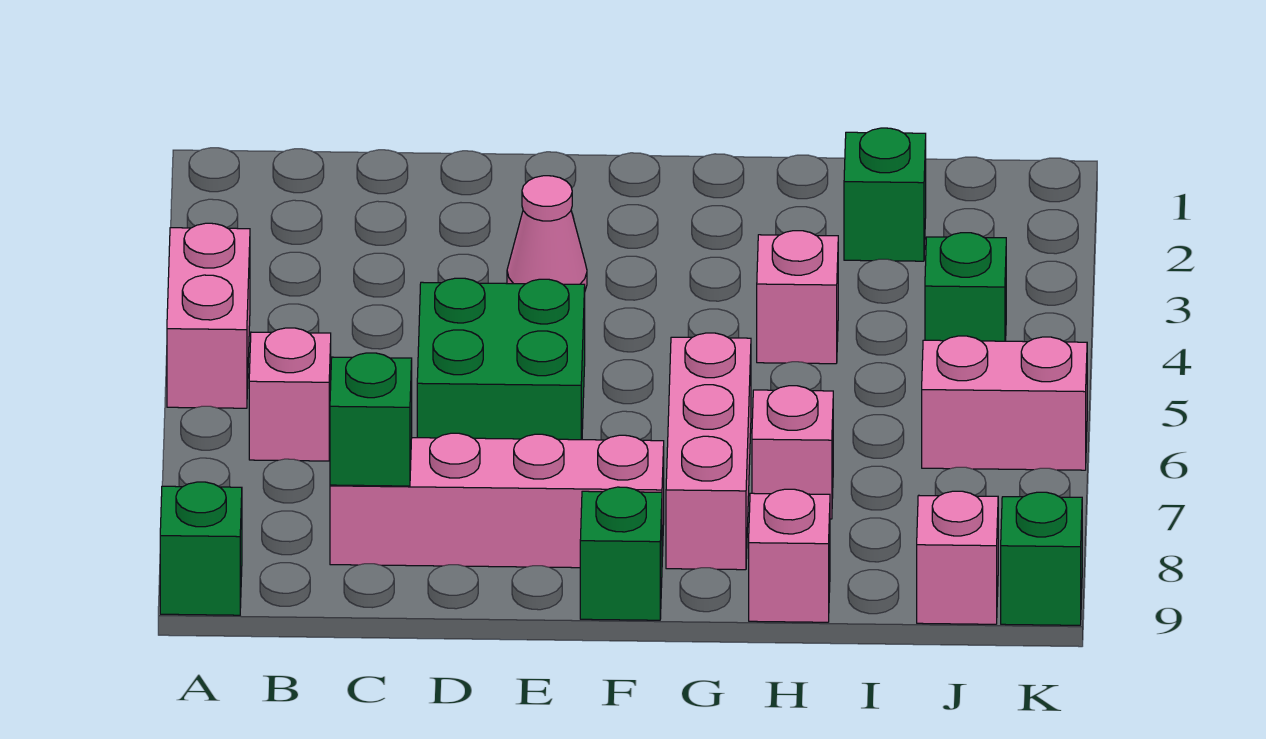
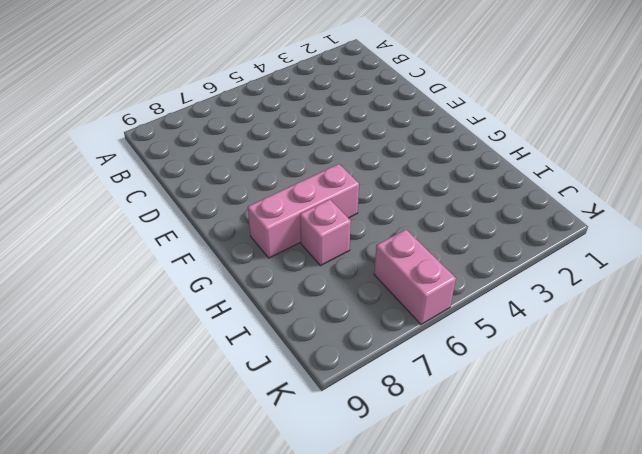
none -> pink 1x2 brick [167,223,250,408]
none -> green 1x1 brick [160,482,242,615]
none -> pink 1x1 brick [249,328,331,461]

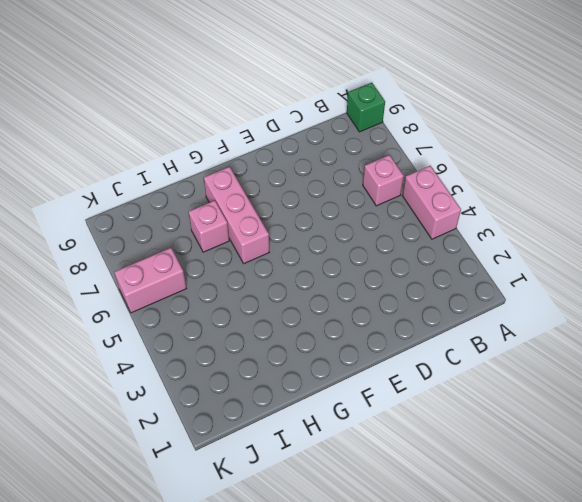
none -> pink 1x4 brick [330,433,664,568]
none -> green 2x2 brick [417,278,585,440]
none -> pink 1x1 cone [507,176,587,290]

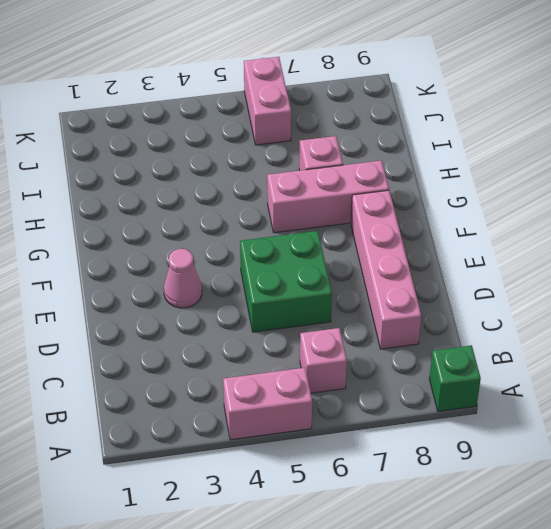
none -> green 1x1 brick [580,487,662,620]
none -> pink 1x1 brick [757,231,838,364]
none -> pink 1x1 brick [749,489,830,622]

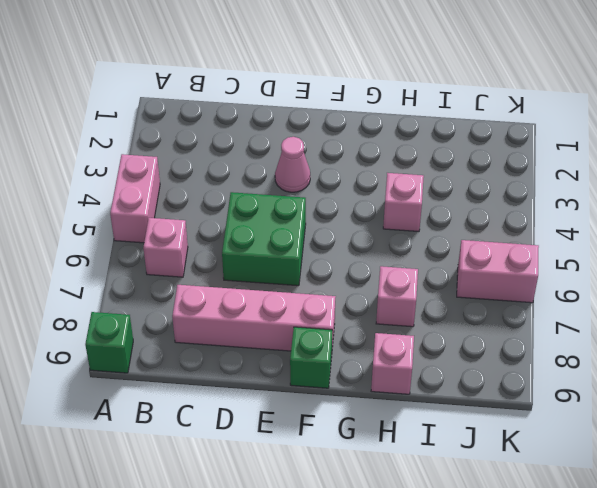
none -> pink 1x3 brick [666,333,751,570]
none -> green 1x1 brick [844,128,926,261]
none -> green 1x1 brick [925,233,1006,341]

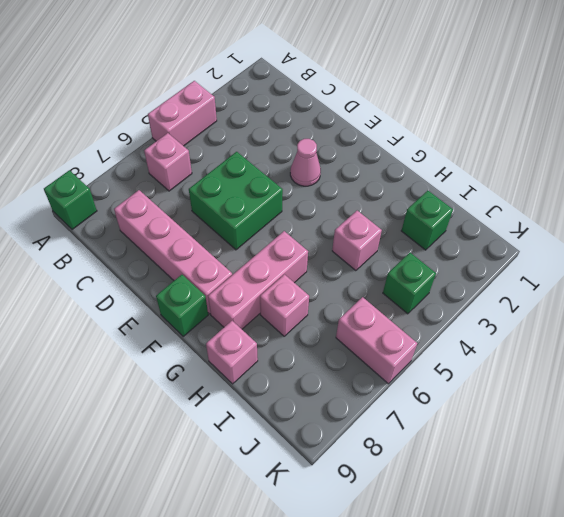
none -> pink 1x1 brick [917,491,998,624]
none -> green 1x1 brick [1001,492,1082,625]
none -> green 1x1 brick [330,353,412,486]

